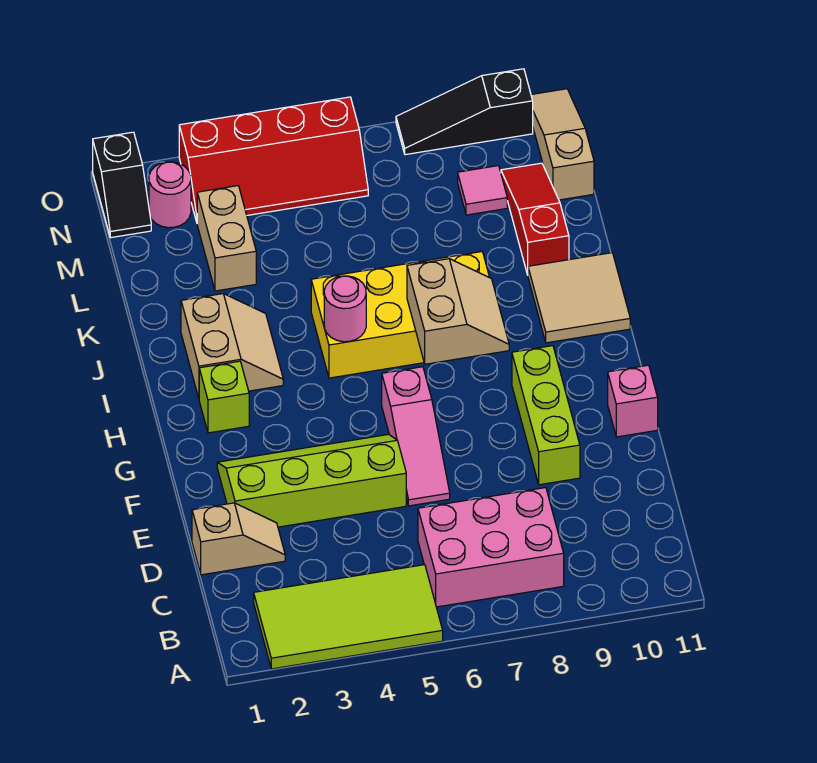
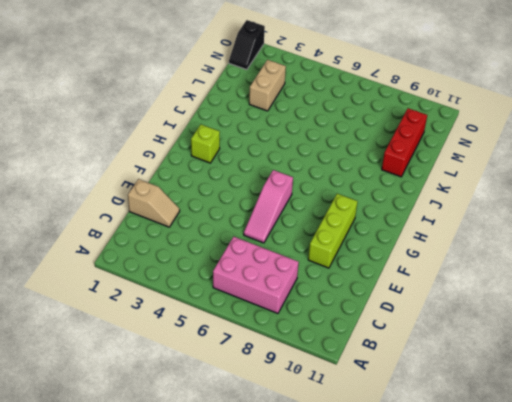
red 1x3 brick [382,108,427,177] -> red 1x3 slope [501,163,569,275]
none -> lime 2x4 tile [254,565,443,669]
none -> lime 2x4 slope [217,434,406,527]
none -> pink 1x1 brick [608,365,658,437]

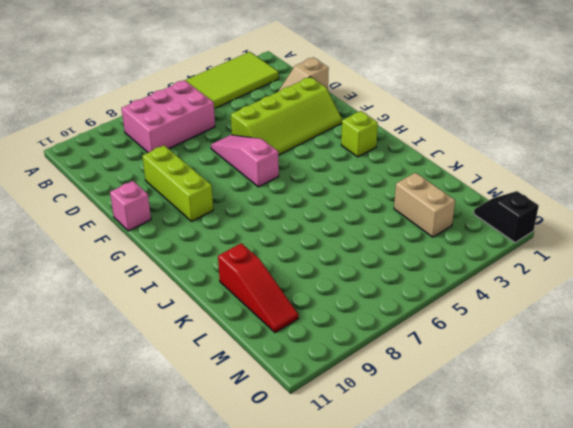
none -> tan 2x2 slope [181,294,283,398]
none -> yellow 2x4 brick [311,252,490,378]
none -> tan 2x2 tile [528,253,630,343]

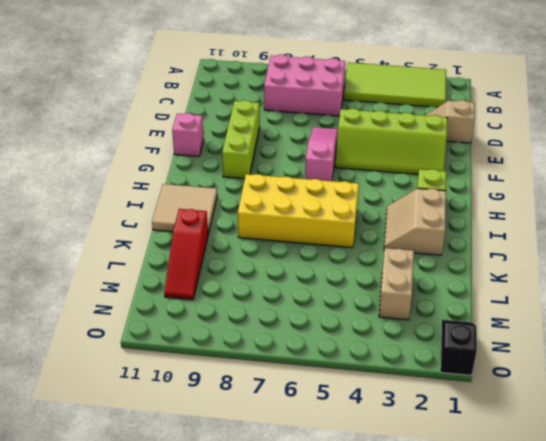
none -> pink 1x1 tile [458,166,507,215]
none -> tan 1x3 slope [531,89,594,200]
none -> pink 1x1 round brick [149,162,191,228]

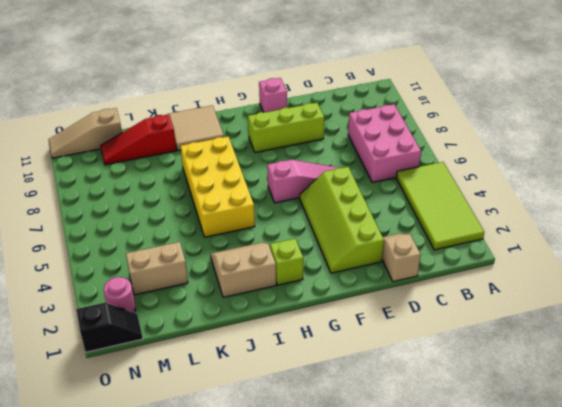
none -> pink 1x1 tile [458,166,507,215]
none -> red 2x4 slope [179,97,368,222]
none -> black 1x3 slope [396,69,533,155]

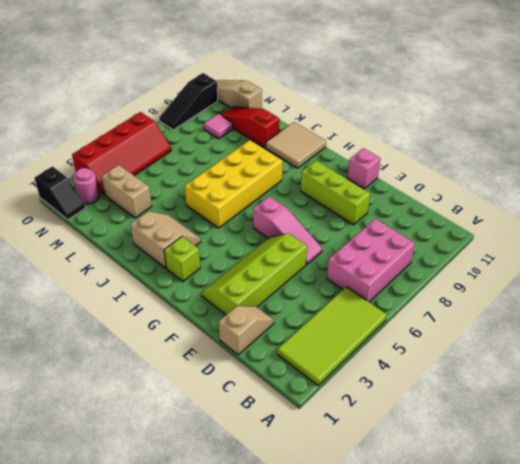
none -> tan 2x2 slope [407,259,509,364]
none -> pink 1x1 round brick [324,276,366,342]

